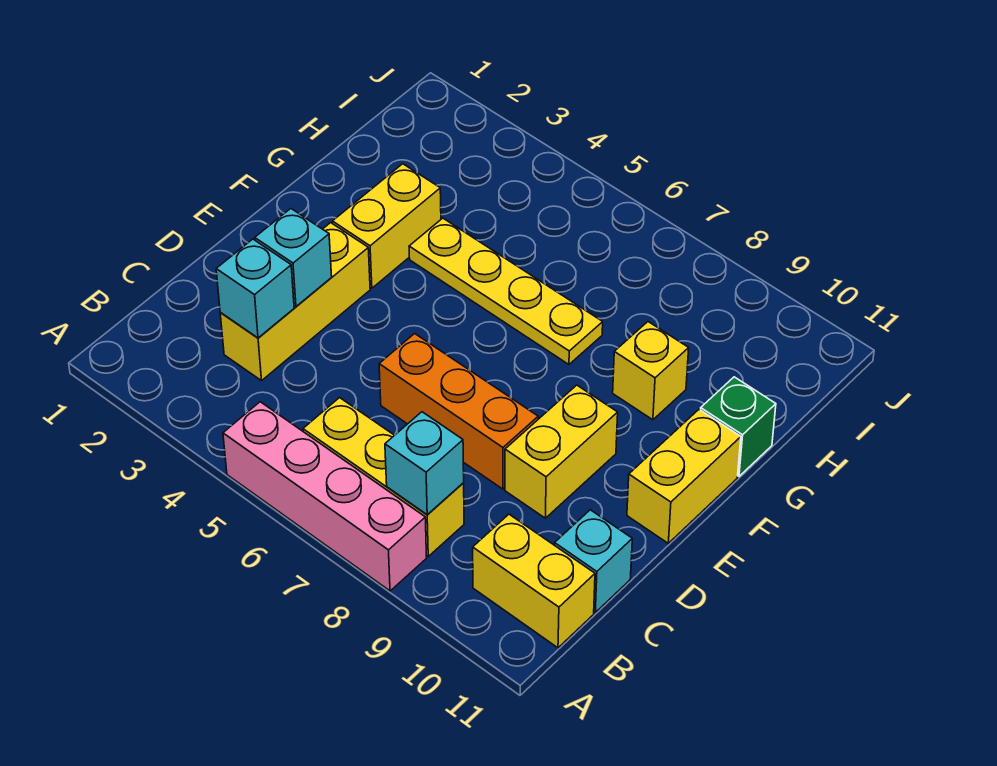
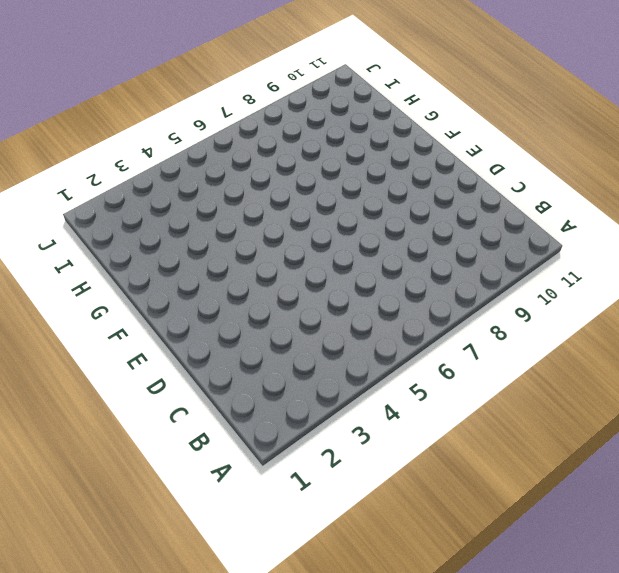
none -> pink 1x4 brick [223,402,427,591]
none -> yellow 1x3 brick [303,398,464,556]
none -> yellow 1x2 brick [473,514,595,648]

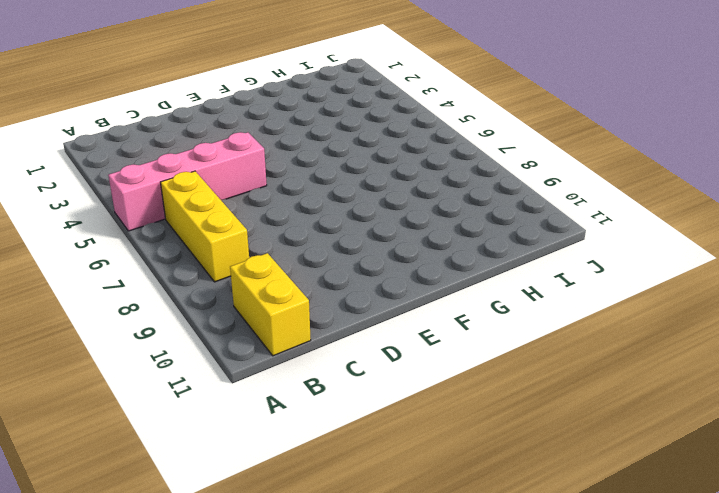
pink 1x4 brick [108,132,267,231] -> pink 1x4 brick turned to [223,402,427,591]
none -> yellow 1x3 brick [220,223,370,381]
none -> cyan 1x1 brick [555,510,632,612]
none -> orange 1x3 brick [379,334,538,489]

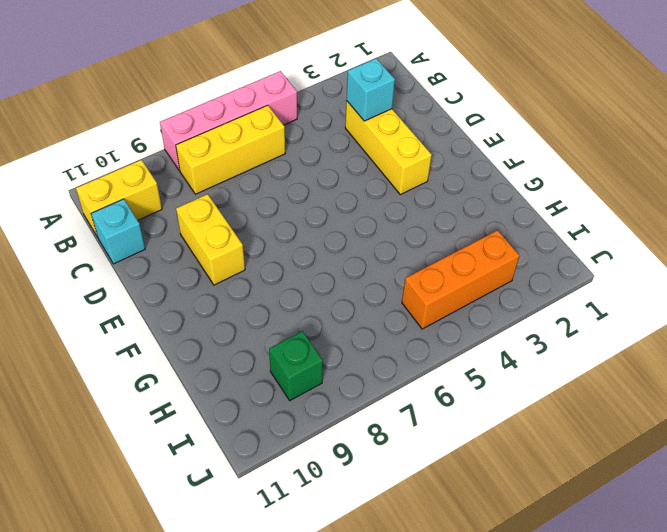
orange 1x3 brick [402,230,520,329] -> orange 1x3 brick moved to [379,334,538,489]
green 1x1 brick [269,331,323,400] -> green 1x1 brick moved to [701,377,776,476]
none -> yellow 1x2 brick [627,410,741,543]
none -> yellow 1x2 brick [332,164,441,288]
none -> yellow 1x4 plate [409,218,603,364]

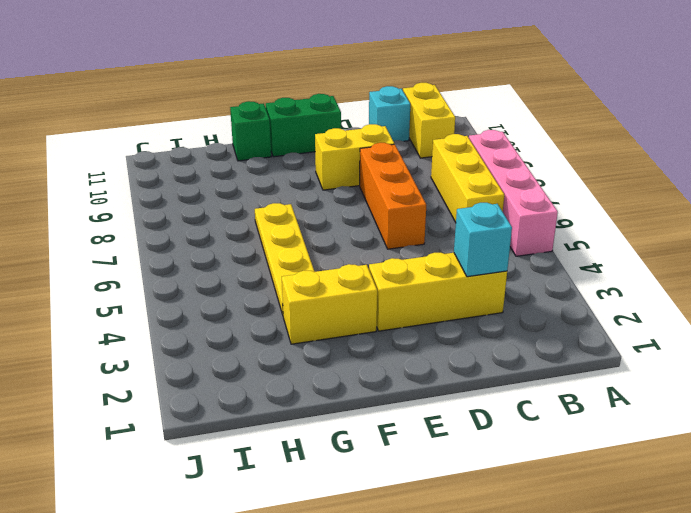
green 1x2 brick [266,94,341,157] -> yellow 1x2 brick [627,410,741,543]
none -> yellow 1x1 brick [613,322,689,420]
none -> cyan 1x1 brick [385,412,464,515]
none -> cyan 1x1 brick [255,209,332,306]

